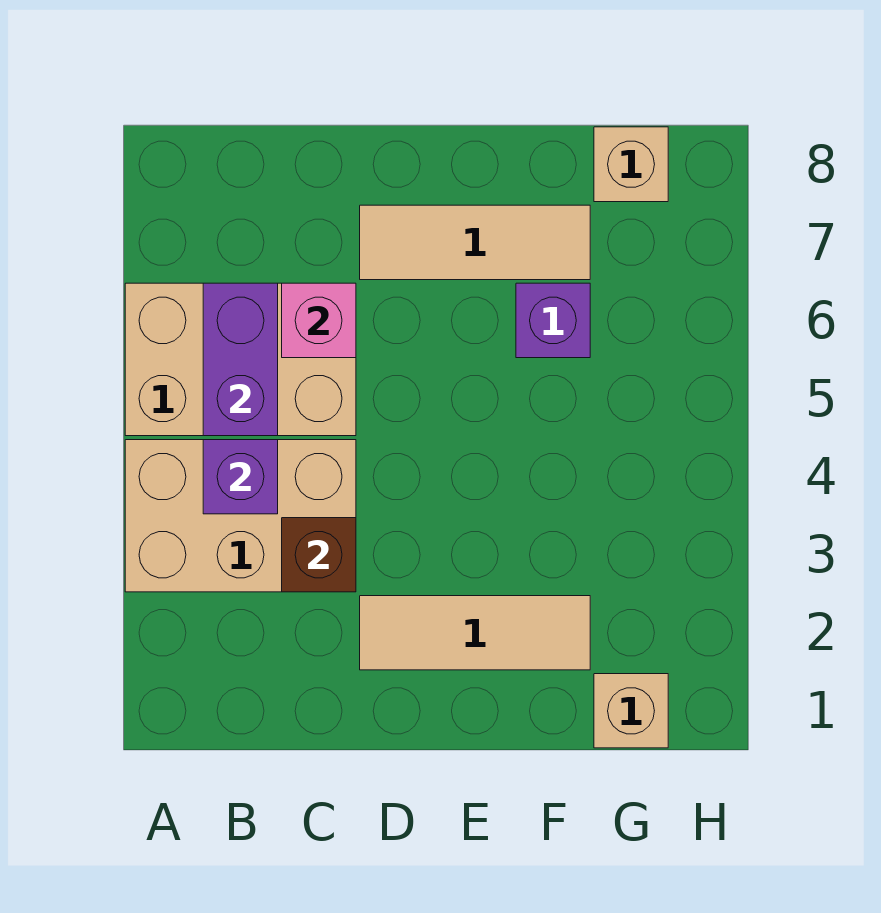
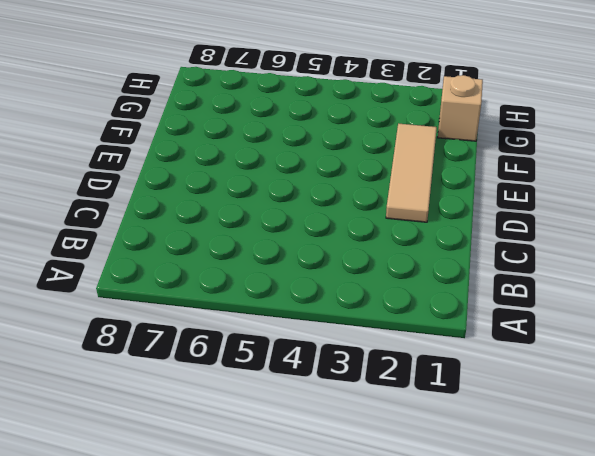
none -> tan 2x3 brick [125,440,356,592]
none -> tan 2x3 brick [125,283,356,436]

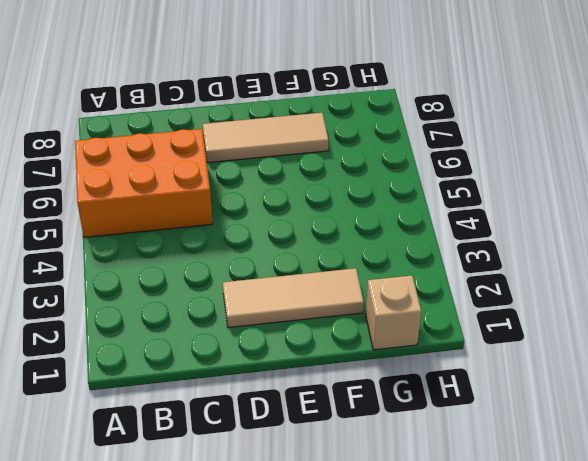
orange 2x3 brick [75,129,213,237] -> tan 2x3 brick [125,283,356,436]
none -> tan 2x3 brick [125,440,356,592]
none -> purple 1x1 brick [516,283,590,358]

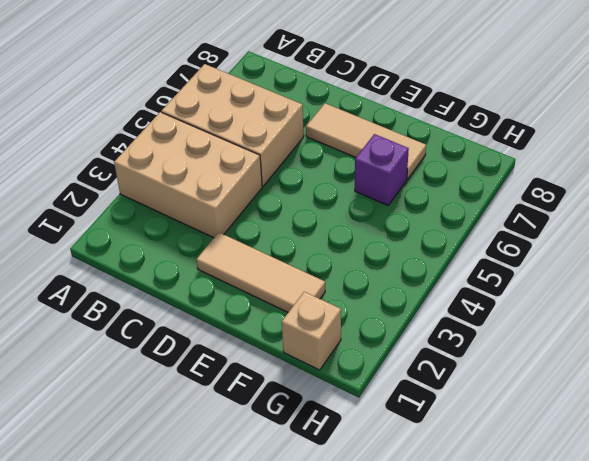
none -> tan 1x1 brick [594,127,668,202]
none -> purple 1x1 brick [203,440,278,514]

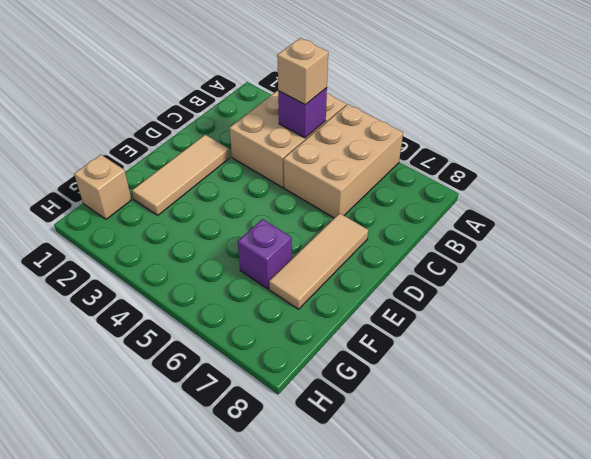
tan 1x1 brick [277,38,328,105] -> tan 1x1 brick moved to [594,127,668,202]
none -> purple 1x2 brick [203,283,278,436]
none -> brown 1x1 brick [282,518,356,592]

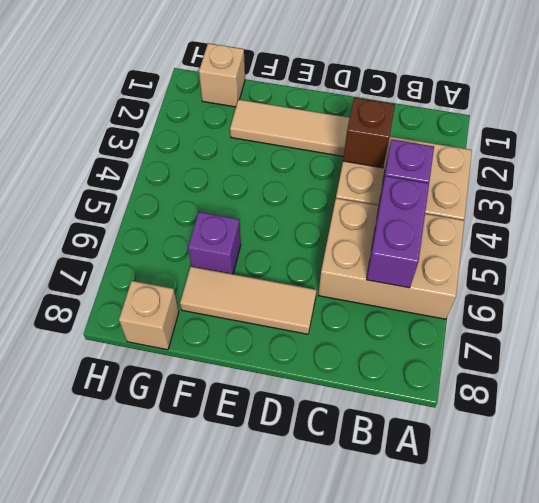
none -> pink 1x1 brick [282,283,356,358]

